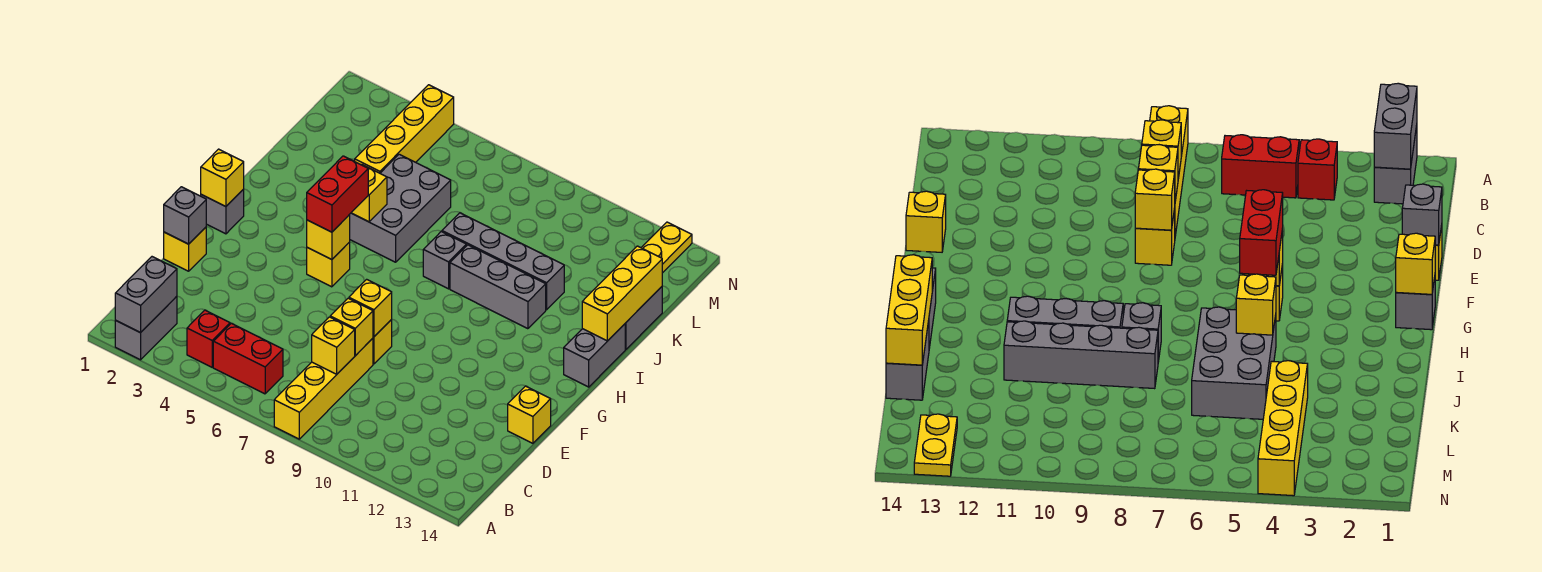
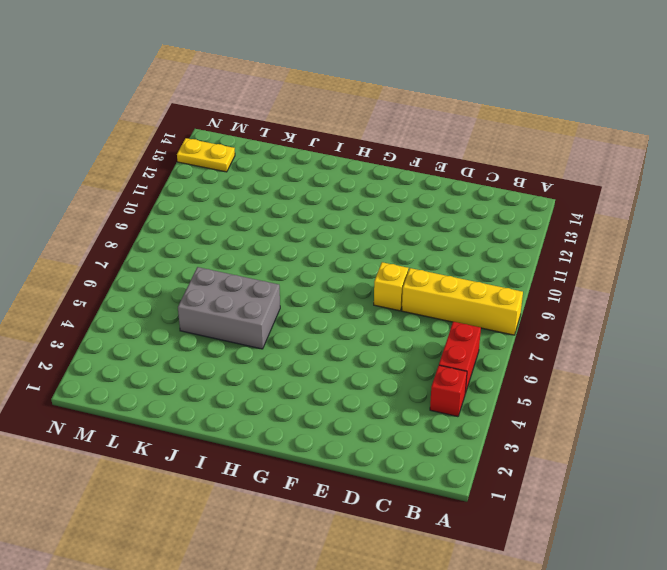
none -> grey 1x2 brick [115,296,177,360]
none -> yellow 1x1 brick [164,227,206,271]
none -> yellow 1x1 brick [508,386,551,443]

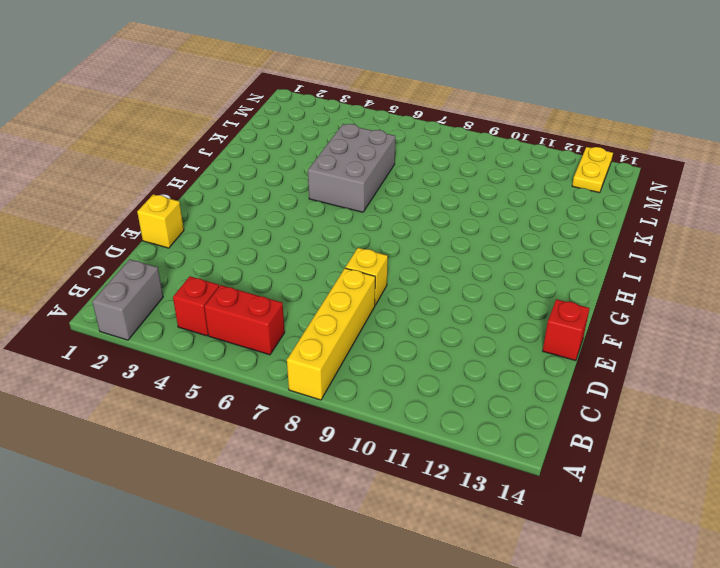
red 1x1 brick [543,299,590,361] -> yellow 1x1 brick [508,386,551,443]
none -> grey 1x1 brick [201,189,244,234]
none -> yellow 1x1 brick [307,242,350,287]
none -> grey 1x2 brick [564,324,625,387]

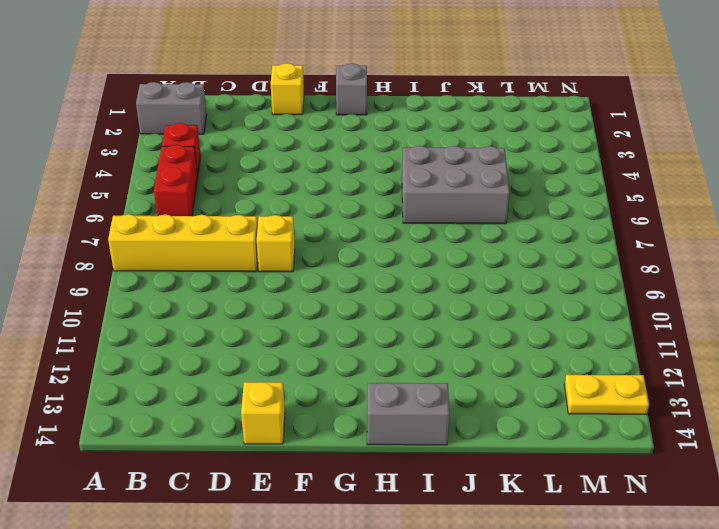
none -> yellow 1x1 brick [307,242,350,287]
none -> grey 1x1 brick [423,231,466,289]
none -> grey 1x3 brick [450,245,546,329]

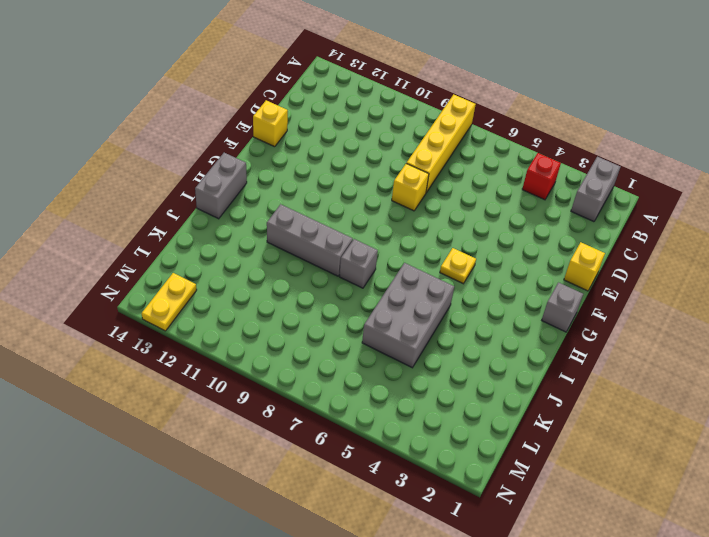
yellow 1x1 plate [440,248,476,284] -> yellow 1x1 brick [307,242,350,287]
none -> red 1x2 brick [213,323,283,394]
none -> grey 1x4 brick [442,213,564,310]
none -> grey 1x2 brick [625,287,662,349]

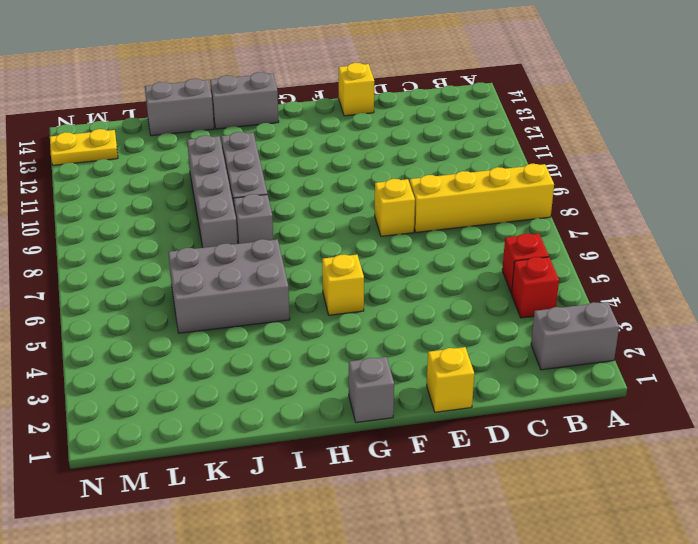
red 1x1 brick [502,233,549,293] -> red 1x2 brick [213,323,283,394]
none -> yellow 1x4 brick [355,85,454,173]
none -> grey 1x2 brick [115,257,177,333]
none -> yellow 1x1 brick [312,317,355,374]

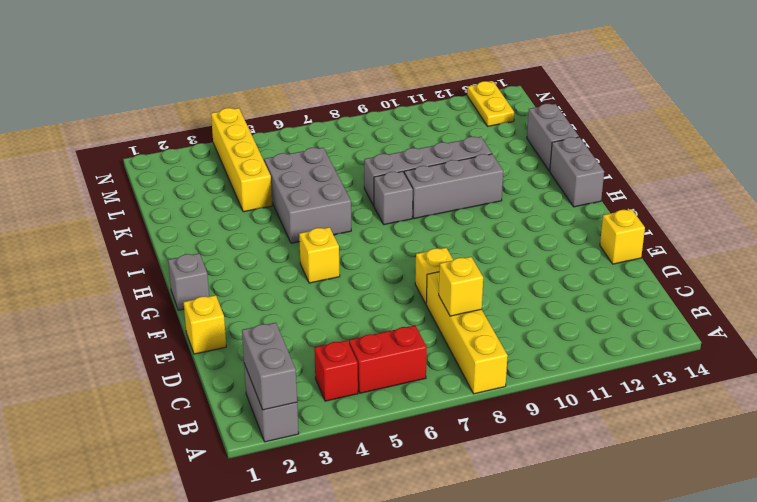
none -> yellow 1x1 brick [330,298,373,356]
none -> grey 1x1 brick [164,187,206,244]
none -> yellow 1x1 brick [349,279,392,337]

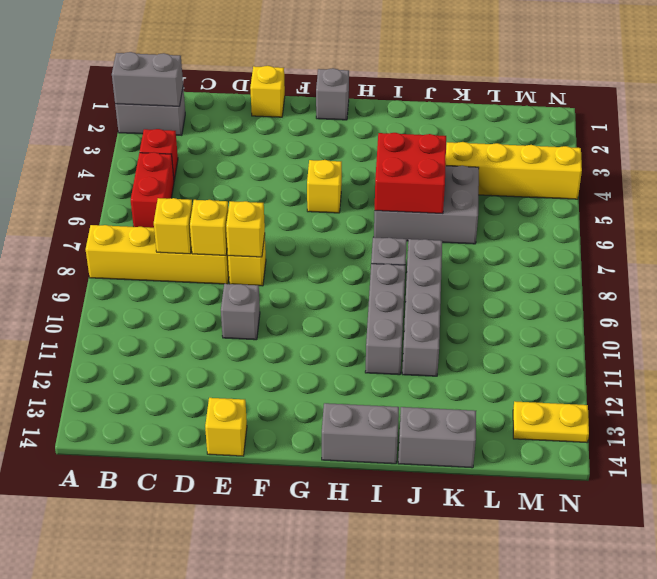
grey 1x1 brick [221,284,260,340] -> grey 1x1 brick moved to [164,187,206,244]
red 2x2 brick [375,133,446,214] -> yellow 1x1 brick [351,165,387,222]
none -> yellow 1x1 brick [201,149,244,207]
none -> yellow 1x1 brick [307,215,350,260]
none -> yellow 1x3 brick [582,246,662,341]

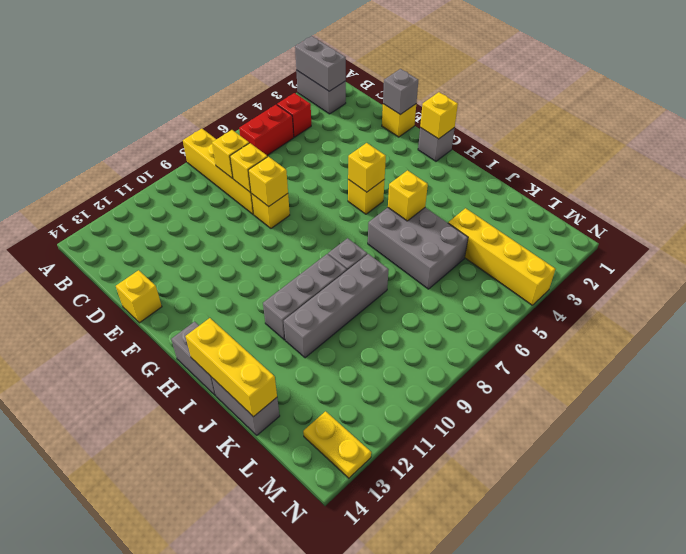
none -> red 1x2 brick [307,156,368,232]

